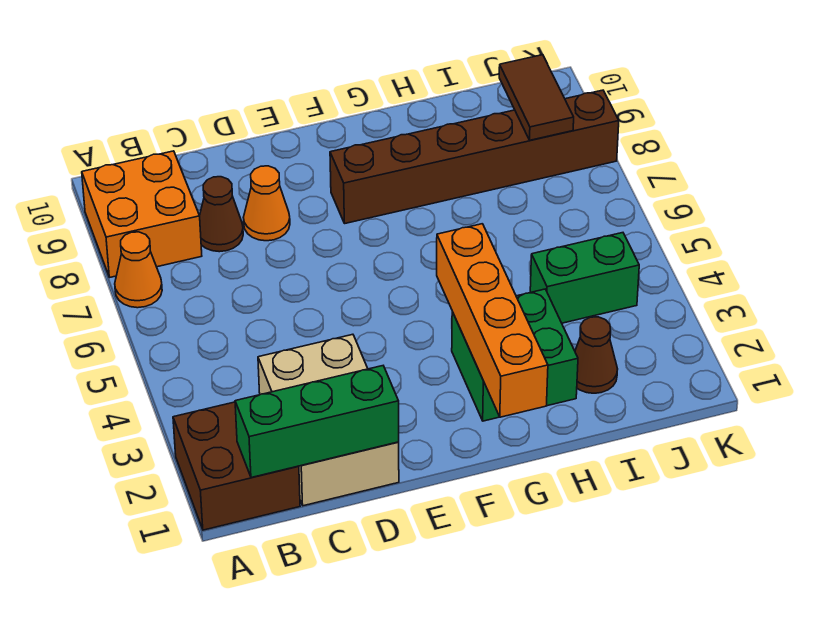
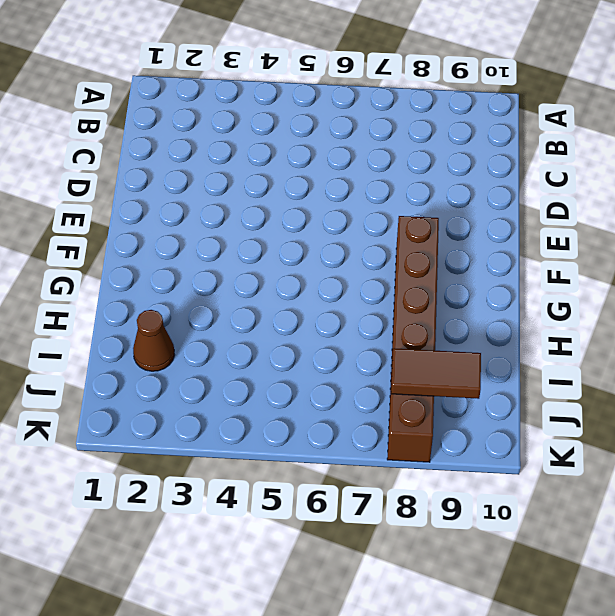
none -> brown 2x2 brick [173,402,300,530]
none -> orange 1x1 cone [115,232,162,308]
none -> orange 2x2 brick [82,151,202,277]

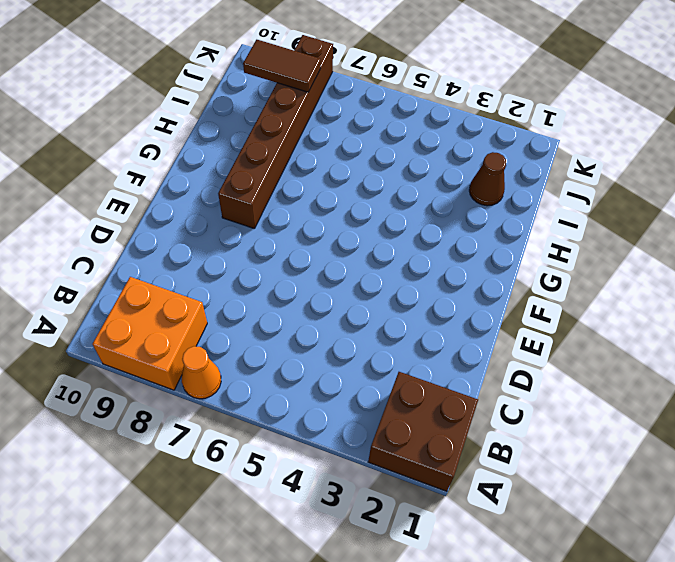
none -> tan 2x3 brick [258,334,399,506]
none -> brown 1x1 cone [200,177,243,252]
none -> orange 1x1 cone [243,166,290,241]

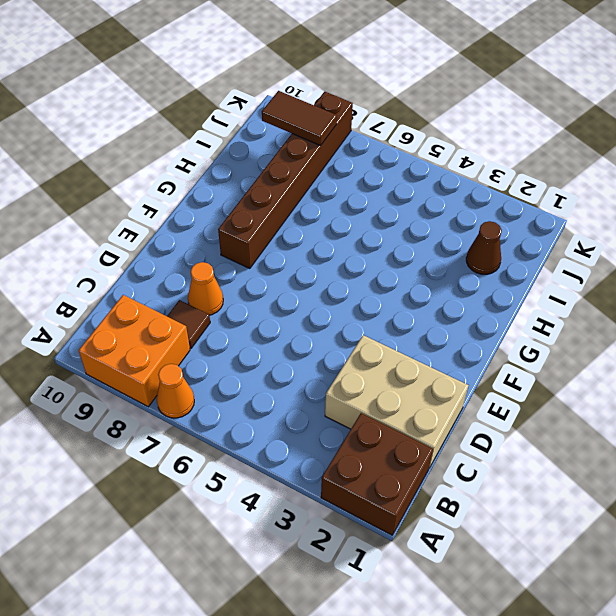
brown 1x1 tile [167,300,210,349] -> brown 1x1 cone [200,177,243,252]
none -> green 2x2 brick [452,289,578,421]
none -> green 1x2 brick [530,233,639,323]
none -> green 1x3 brick [235,366,399,478]

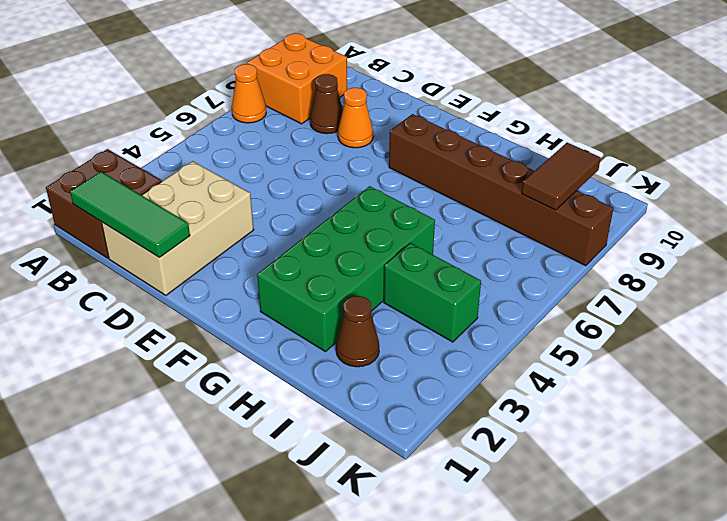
green 1x3 tile [70,172,190,257] -> green 1x3 brick [235,366,399,478]
green 2x4 brick [257,186,435,352] -> green 2x2 brick [452,289,578,421]
none -> orange 1x4 brick [437,224,548,417]

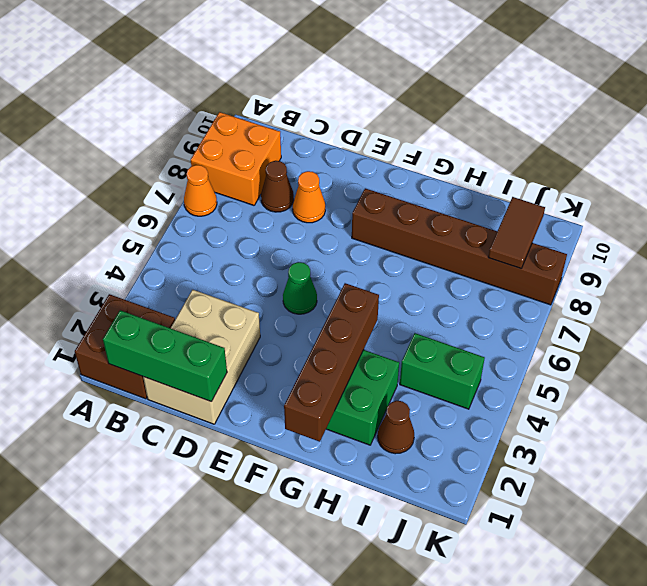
green 1x1 cone [283,262,317,314] -> none
brown 1x4 brick [284,283,379,442] -> orange 1x4 brick [437,224,548,417]

